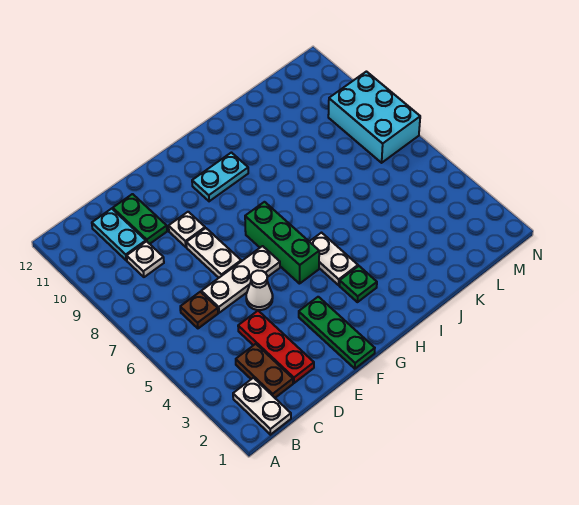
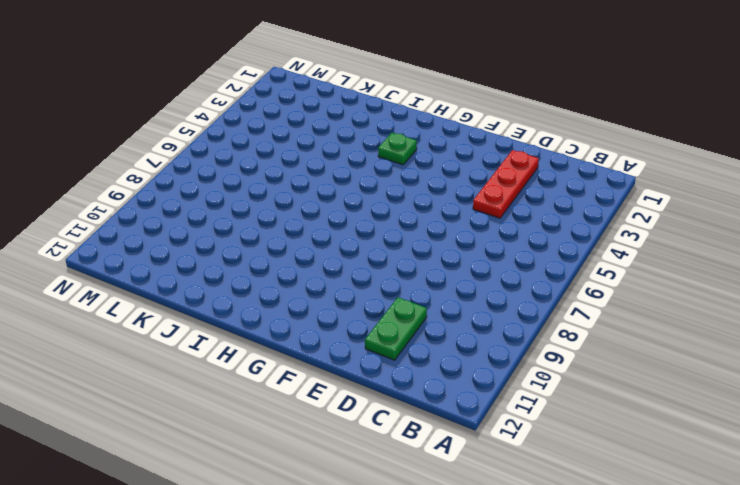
none -> white 1x2 plate [233,378,291,435]
none -> brown 1x2 plate [236,344,293,398]
none -> brown 1x1 plate [180,292,218,328]

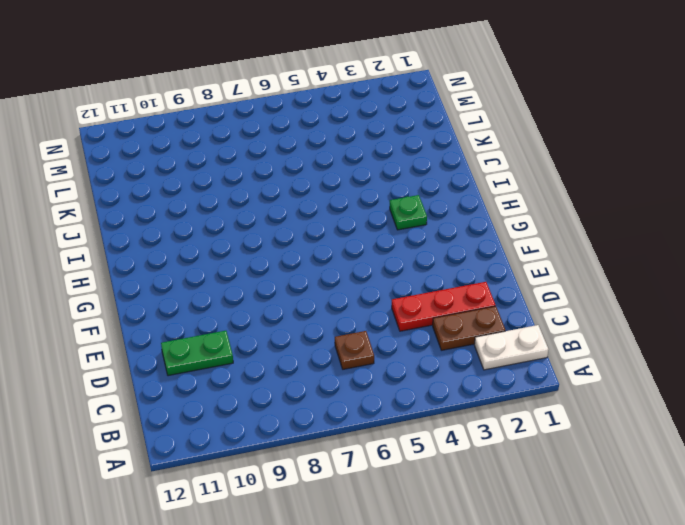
none -> white 1x1 plate [127,241,164,277]
none -> cyan 1x2 plate [92,209,146,260]
none -> white 1x3 plate [201,246,280,313]

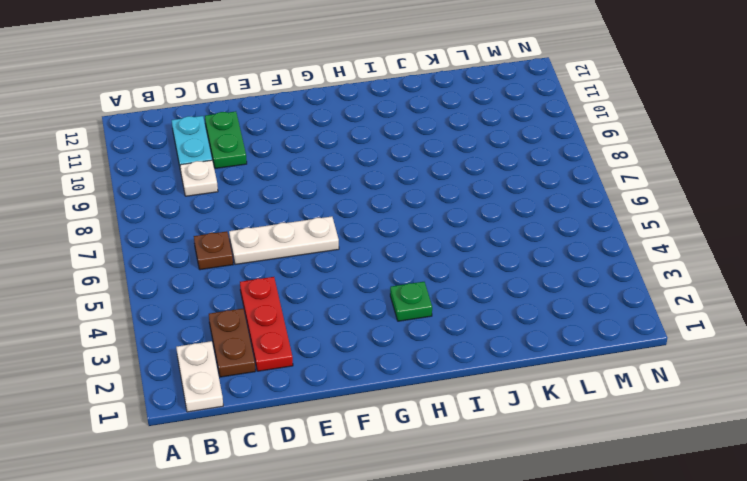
none -> white 1x1 cone [246,270,273,310]
none -> white 1x2 plate [186,228,241,278]
none -> white 1x1 plate [169,212,205,247]

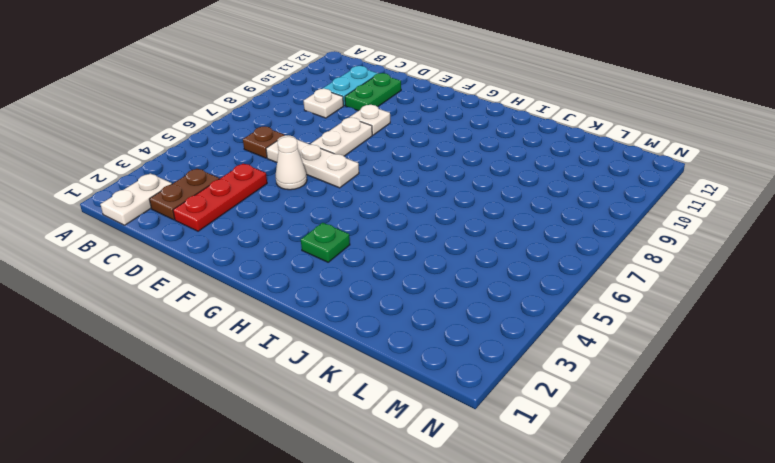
none -> green 1x3 plate [299,297,375,369]
none -> green 1x3 brick [245,202,319,284]
none -> cyan 1x2 plate [192,153,248,201]

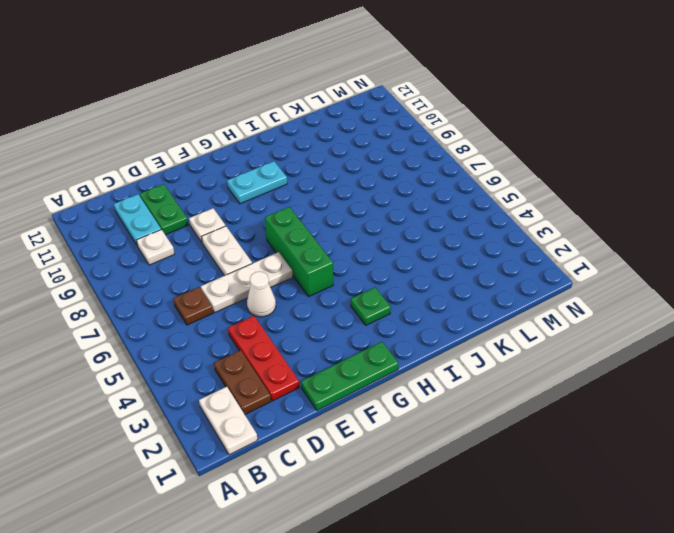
green 1x3 plate [301,342,398,410] -> green 1x3 plate turned to [299,297,375,369]
none -> white 1x2 plate [309,233,358,285]
none -> cyan 2x3 brick [328,72,420,163]

